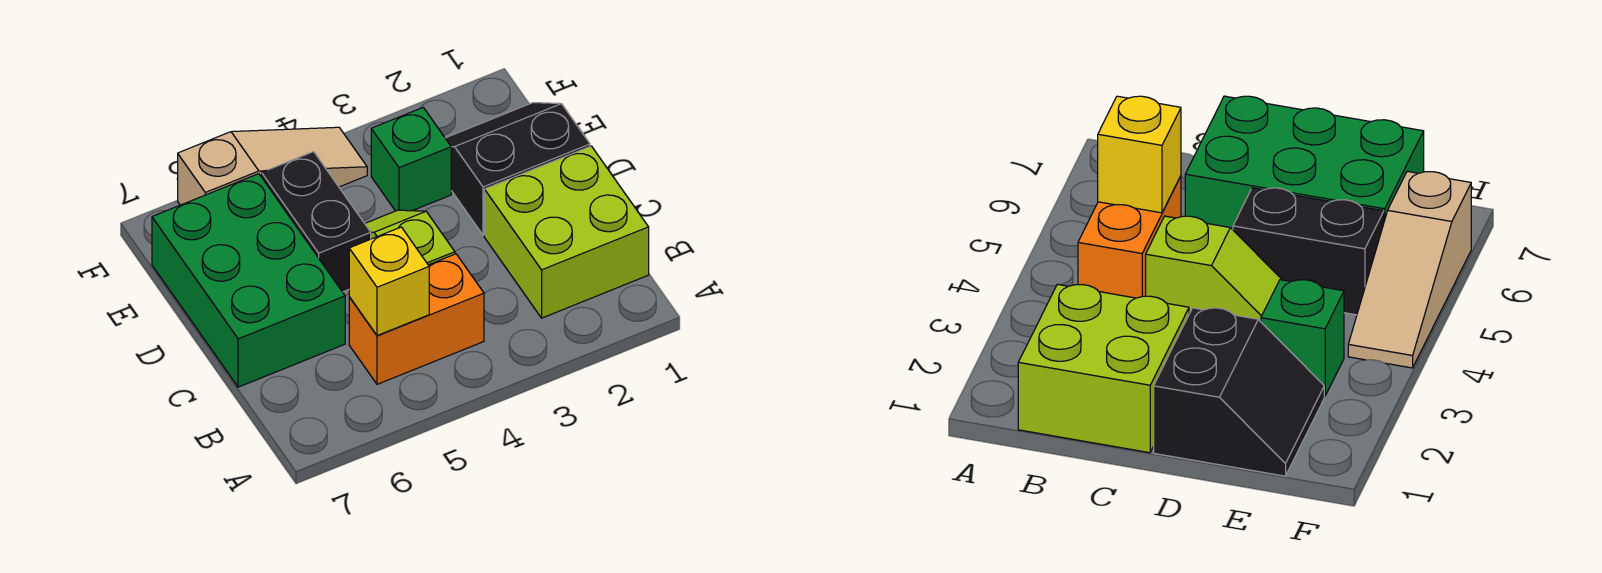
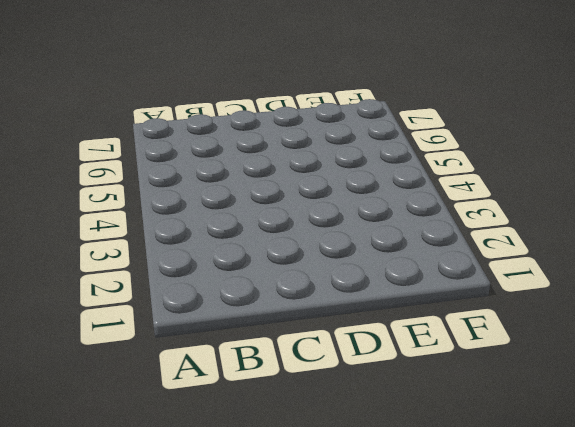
none -> lime 2x2 brick [484,146,649,318]
none -> orange 1x2 brick [349,254,484,384]

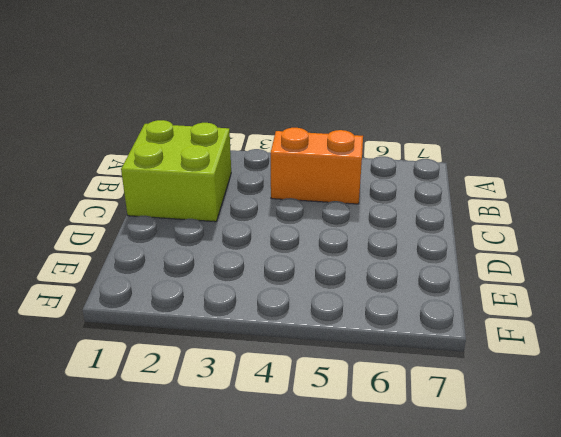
none -> lime 1x2 slope [365,210,455,265]
none -> green 2x3 brick [152,174,345,387]

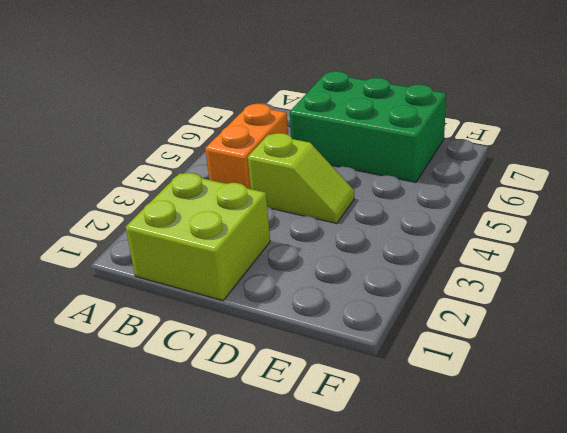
none -> black 2x2 slope [445,103,590,235]
none -> black 1x2 brick [262,152,371,292]

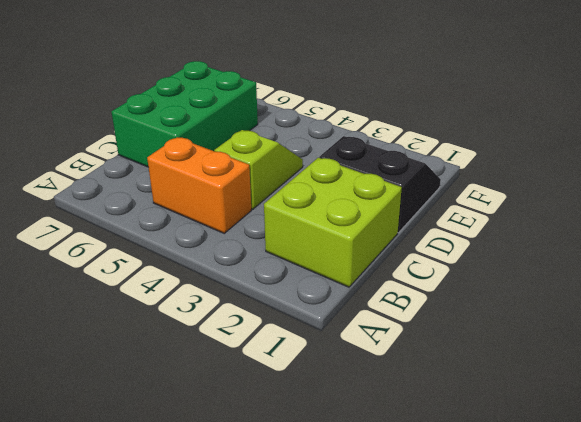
none -> black 1x2 brick [262,152,371,292]
none -> green 1x1 brick [371,108,451,211]

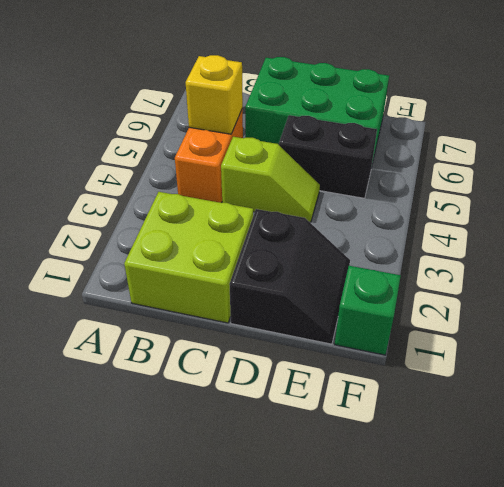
green 1x1 brick [335,266,401,355] -> green 1x1 brick moved to [371,108,451,211]
none -> tan 1x3 slope [178,127,367,205]

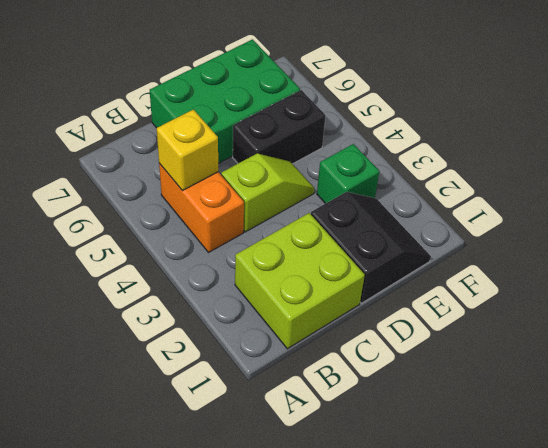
none -> tan 1x3 slope [178,127,367,205]

